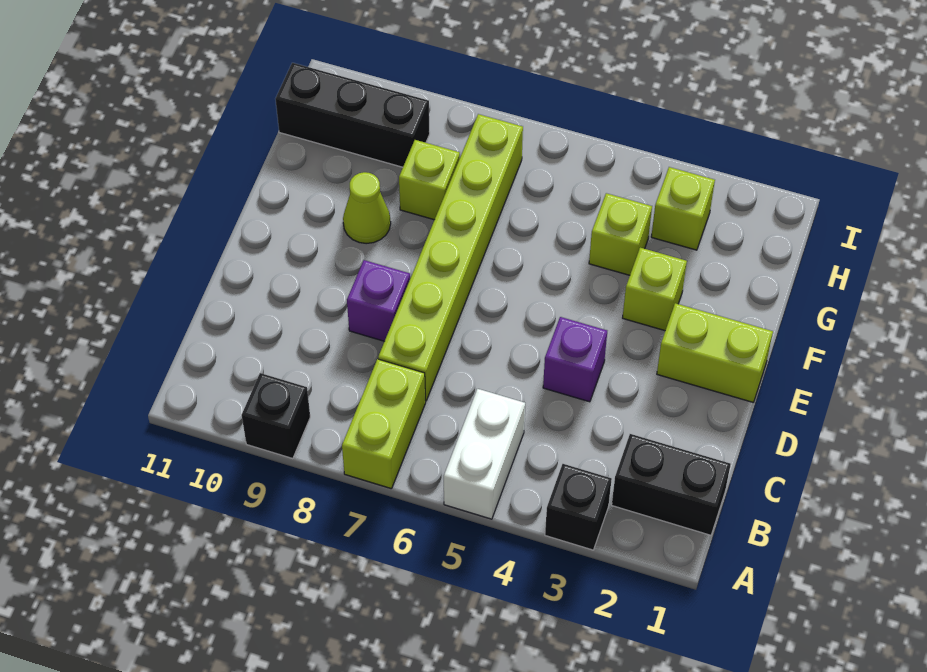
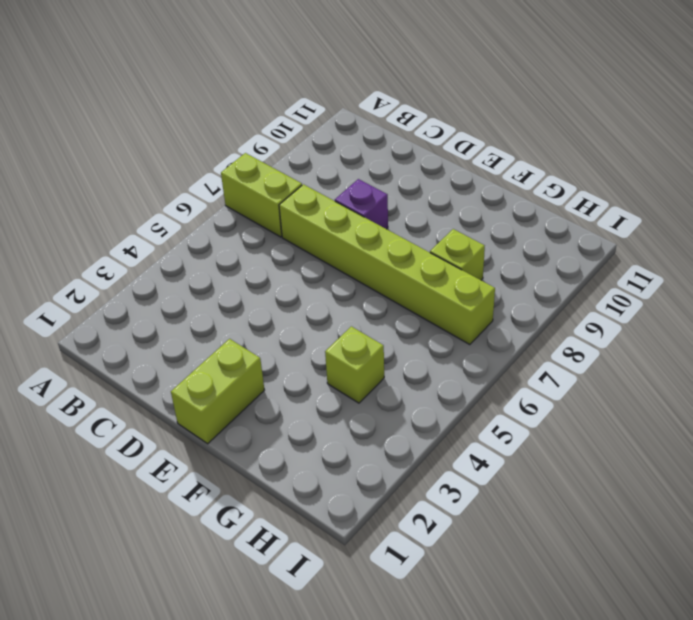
none -> black 1x1 brick [545,464,612,550]
none -> white 1x2 brick [444,389,525,519]
none -> black 1x1 brick [242,373,310,459]

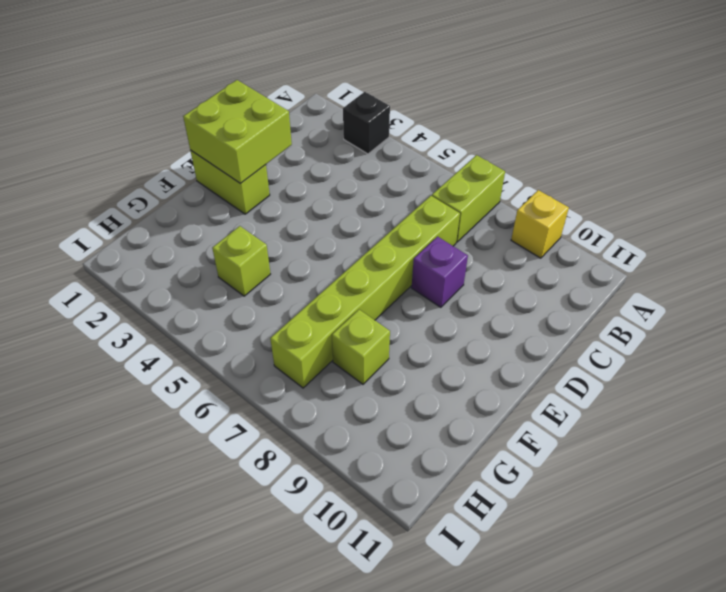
yellow 1x1 brick [511,190,569,258] -> black 1x1 brick [242,373,310,459]
lime 2x2 brick [183,80,292,184] -> none
none -> white 1x2 brick [444,389,525,519]
none -> black 1x2 brick [612,434,731,535]
none -> purple 1x1 brick [543,317,607,402]

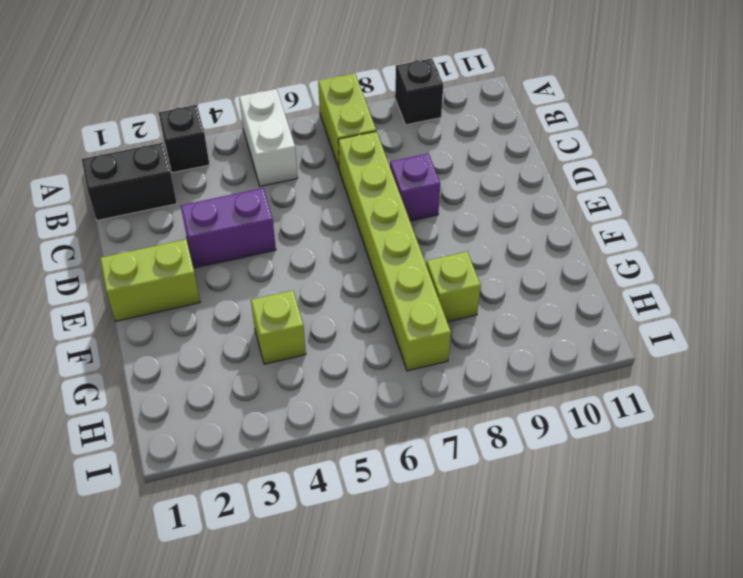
purple 1x2 brick [181,188,276,268] -> purple 1x1 brick [543,317,607,402]
none -> lime 1x1 brick [623,248,687,331]
none -> lime 1x1 cone [343,172,391,244]
none -> lime 1x1 brick [651,167,715,250]

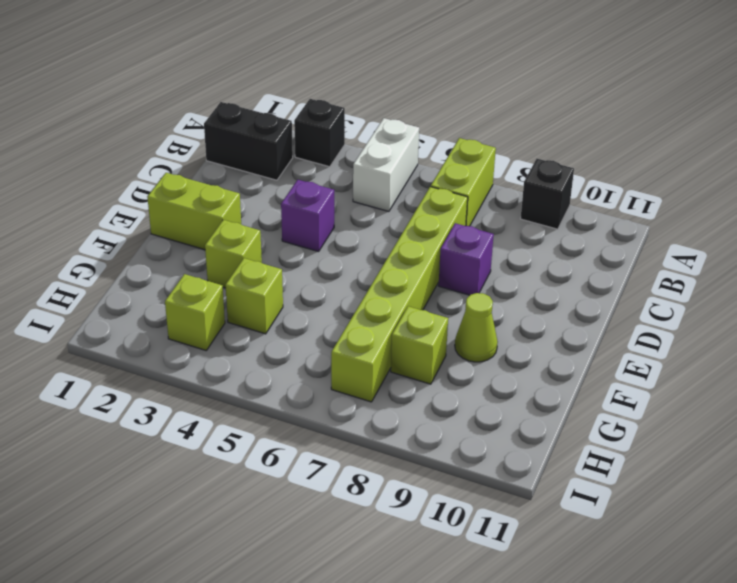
none -> black 1x3 brick [276,63,430,167]

